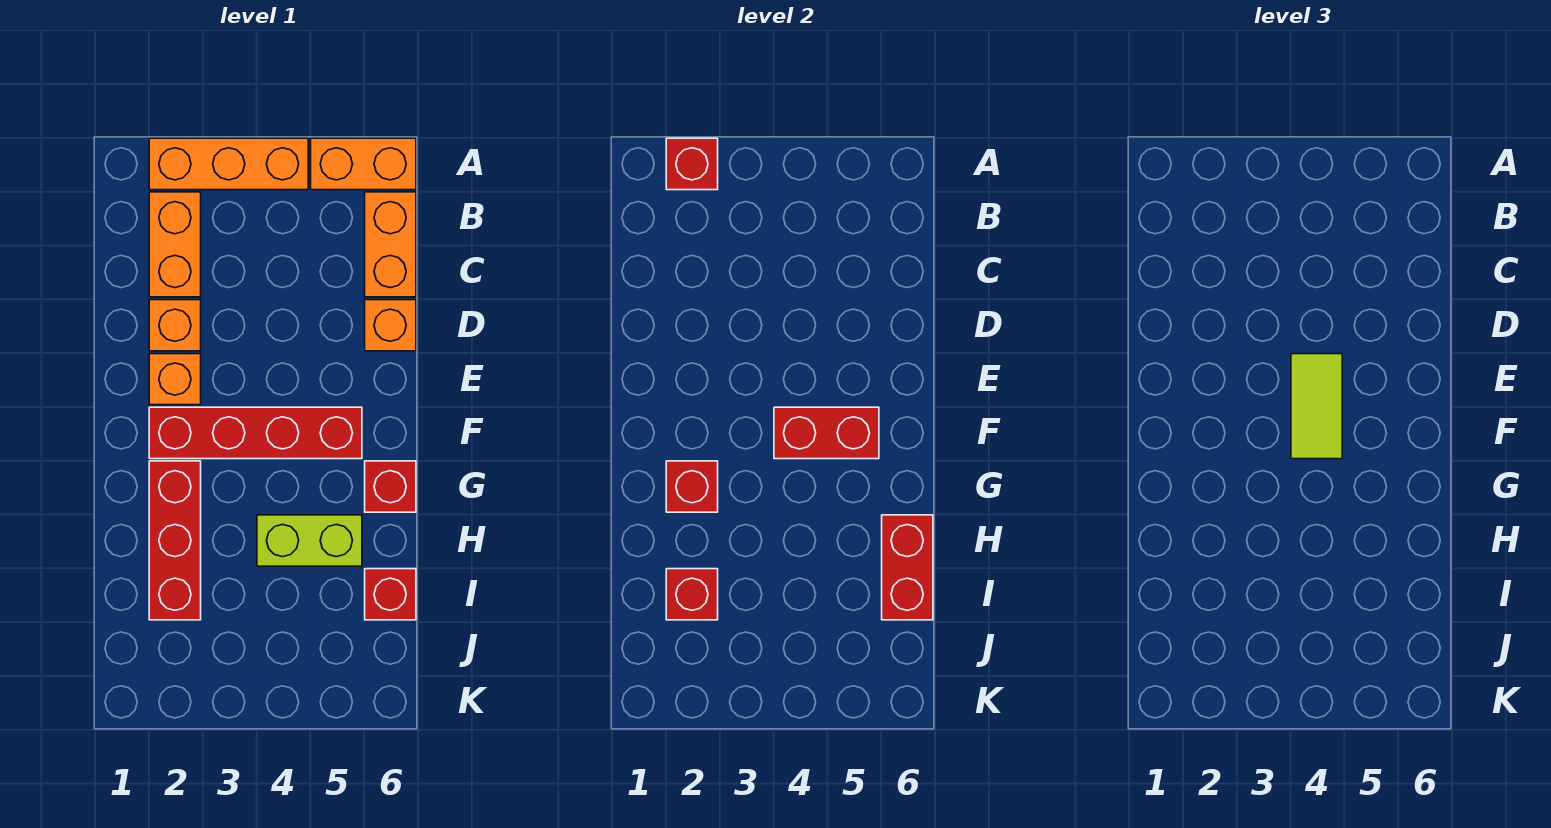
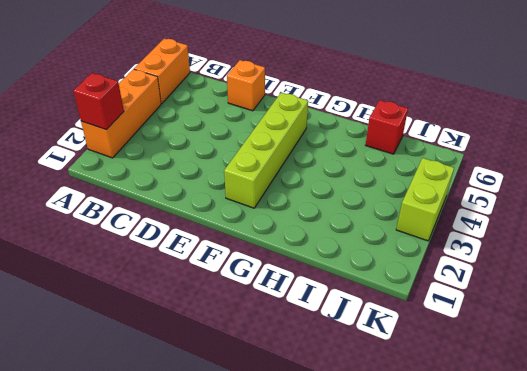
lime 1x4 brick [224,93,308,208] -> red 1x4 brick [149,407,362,459]
lime 1x2 brick [396,158,454,241] -> lime 1x2 brick moved to [257,515,362,566]
none -> orange 1x2 brick [149,192,201,297]
none -> orange 1x2 brick [365,192,416,297]
none -> orange 1x1 brick [149,300,201,351]

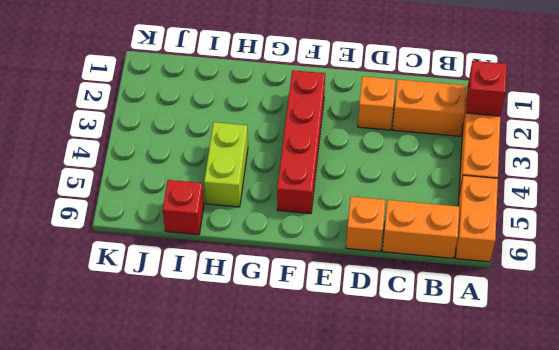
none -> orange 1x1 brick [149,354,201,405]
none -> red 1x3 brick [149,461,201,620]
none -> red 1x1 brick [365,461,416,512]

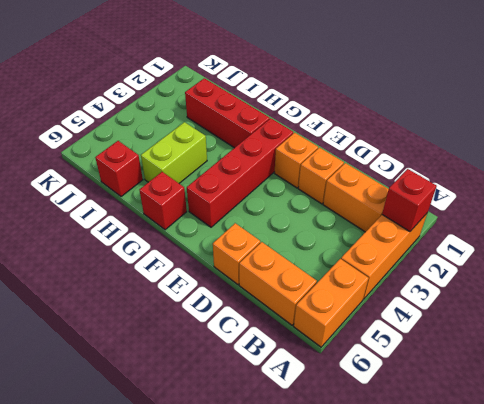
none -> red 1x2 brick [774,407,879,459]
none -> red 1x1 brick [666,461,718,512]
none -> red 1x2 brick [882,515,933,620]

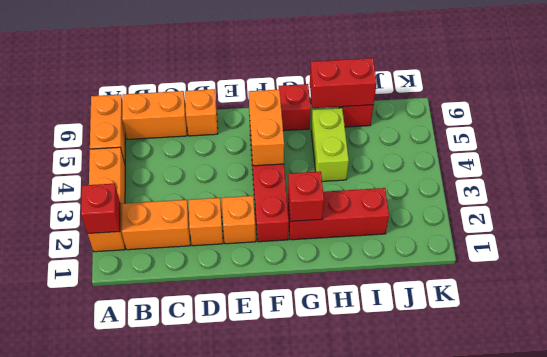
orange 1x2 brick [249,90,284,166] -> red 1x2 brick [774,407,879,459]
none -> red 1x1 brick [666,569,718,620]
none -> lime 1x2 tile [1291,354,1342,459]

